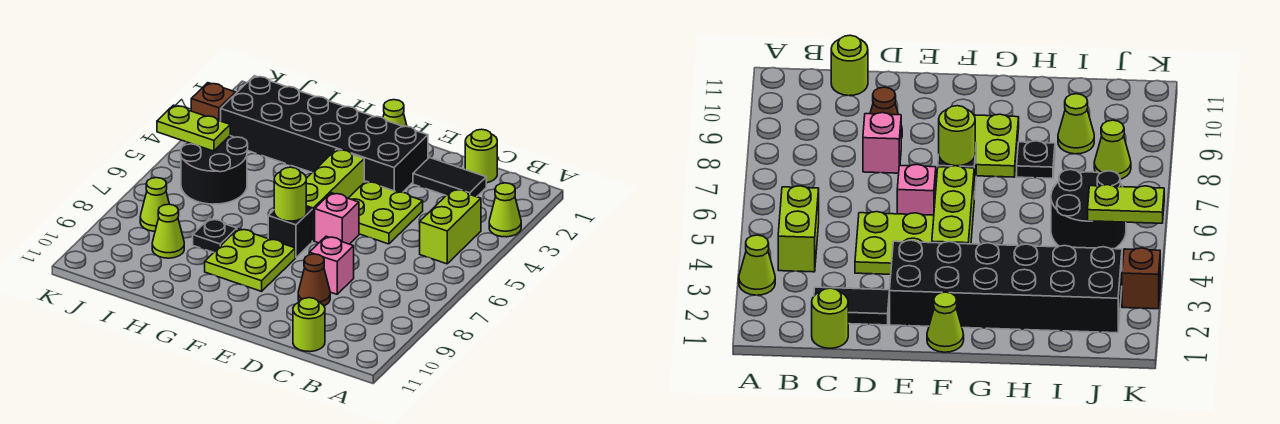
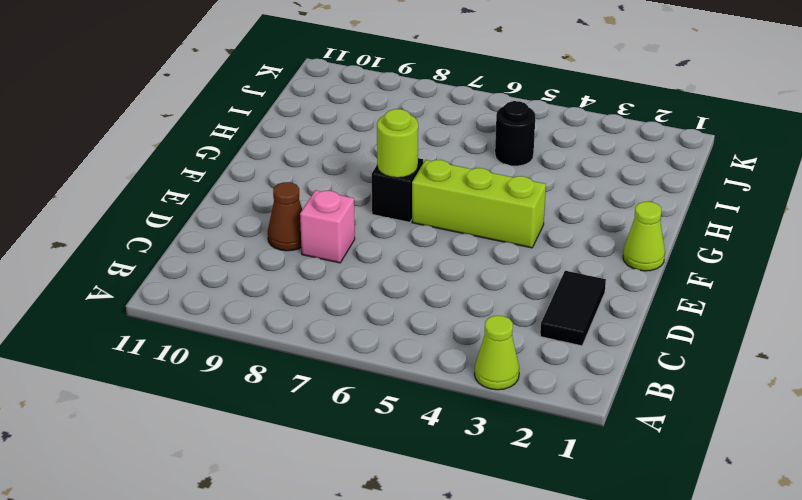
black 1x1 round brick [495,101,535,166] -> black 2x2 round brick [181,136,248,204]
none -> lime 1x2 brick [420,189,481,264]
none -> lime 1x1 round brick [465,129,497,183]
none -> lime 1x1 round brick [293,298,325,352]

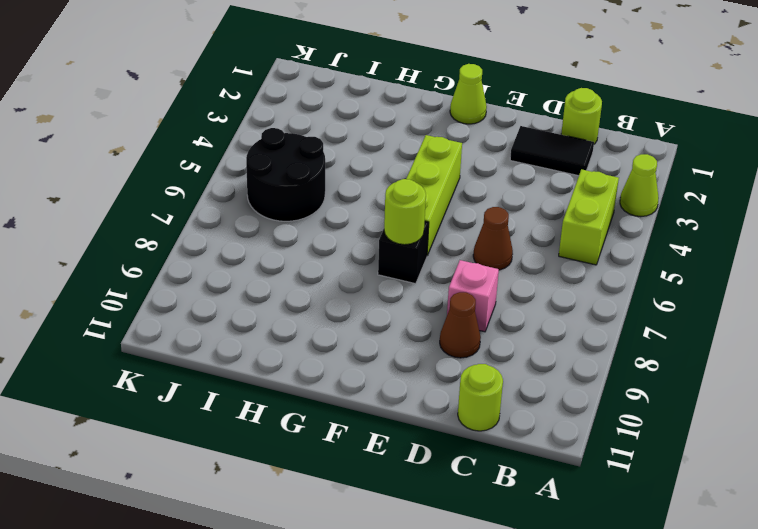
brown 1x1 cone [473,207,513,270] -> none
none -> lime 2x2 plate [348,181,423,244]
none -> black 2x6 brick [221,76,428,192]
none -> pink 1x1 brick [315,193,359,244]

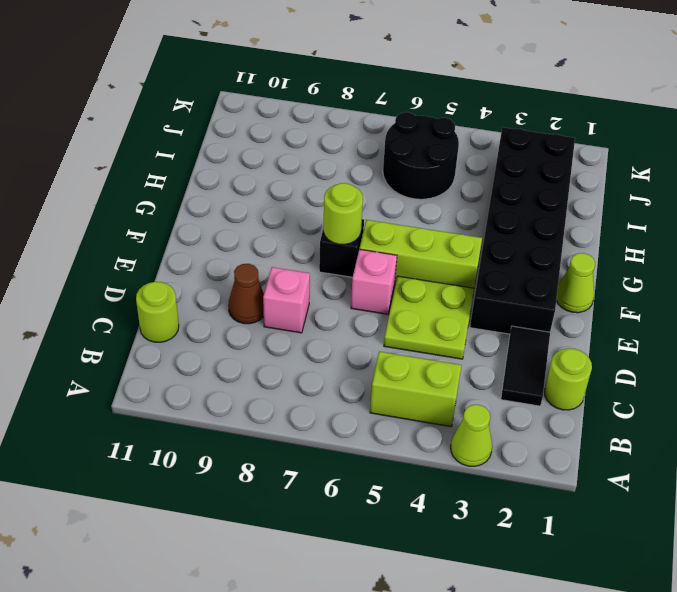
none -> lime 2x2 plate [205,229,295,291]
none -> black 1x1 plate [193,219,237,252]
none -> lime 1x1 cone [152,204,184,258]

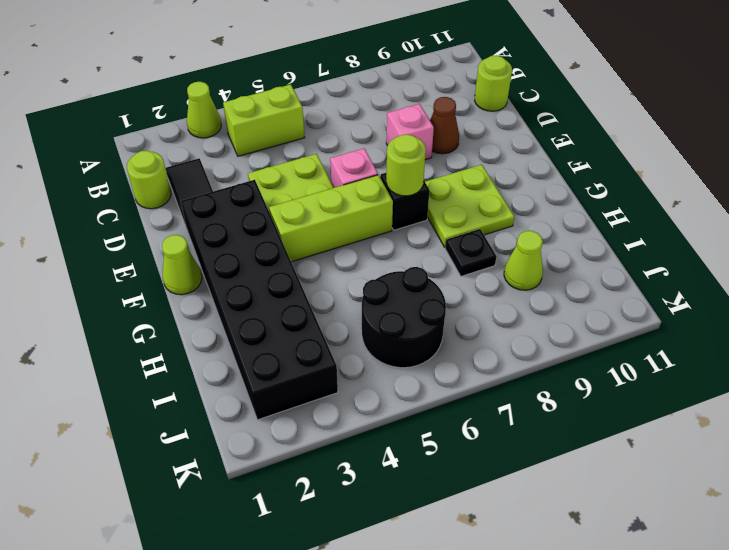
none -> lime 1x1 cone [140,178,169,231]
none -> brown 1x1 brick [191,83,236,121]
none -> lime 1x2 plate [157,105,230,151]

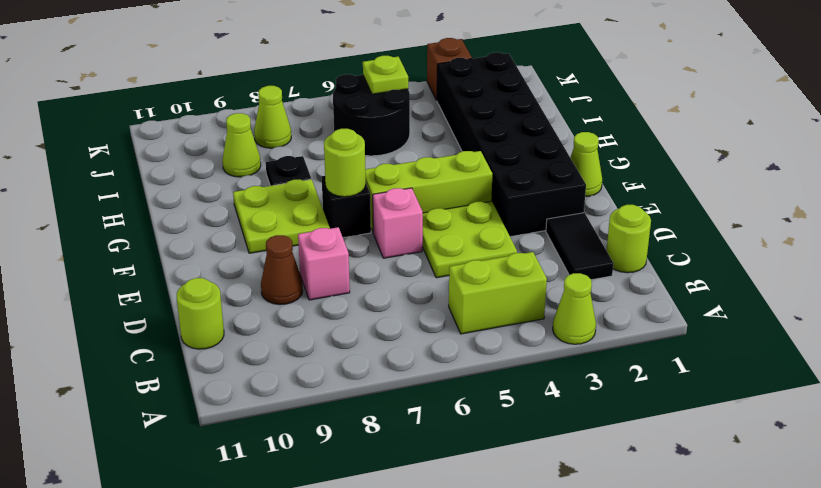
lime 1x1 plate [363,56,408,94] -> lime 1x2 plate [157,105,230,151]

